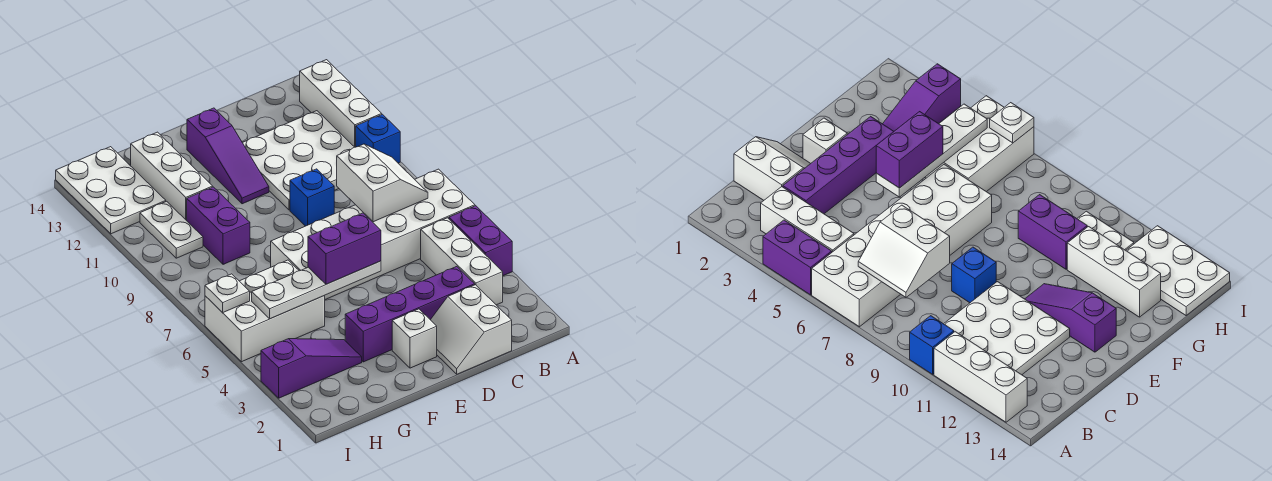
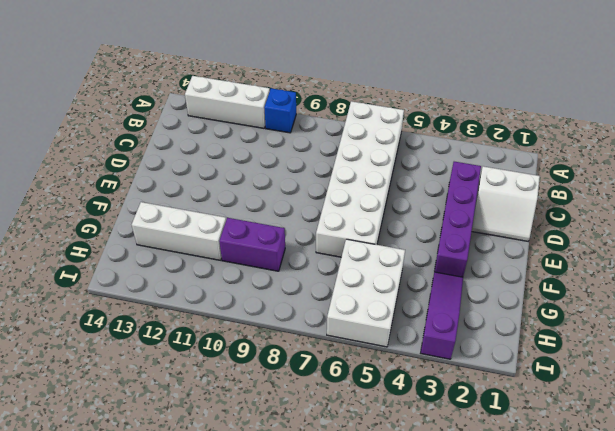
none -> purple 1x2 brick [449,206,512,276]
none -> white 1x3 brick [421,218,503,305]
none -> white 3x3 plate [242,111,354,210]

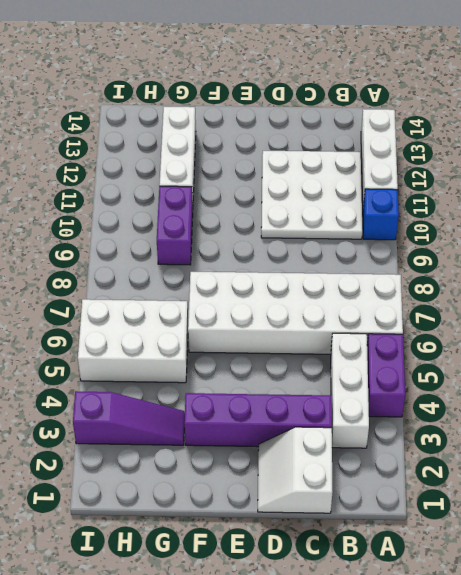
none -> blue 1x1 brick [290,169,334,226]
none -> white 1x1 brick [392,309,437,368]
none -> purple 1x3 slope [187,108,269,204]

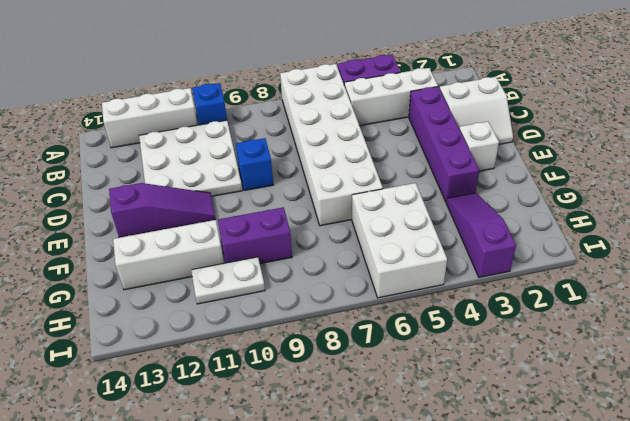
none -> white 2x3 plate [56,147,166,234]
none -> white 2x2 slope [337,144,428,222]
none -> white 1x4 plate [252,261,381,319]

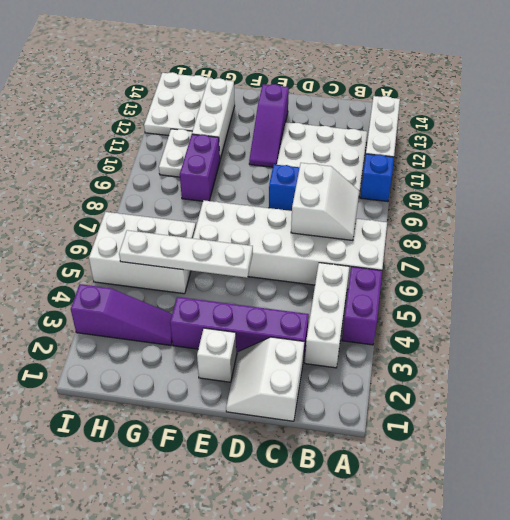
none -> white 1x1 plate [205,274,250,313]
none -> purple 1x2 brick [308,213,381,284]

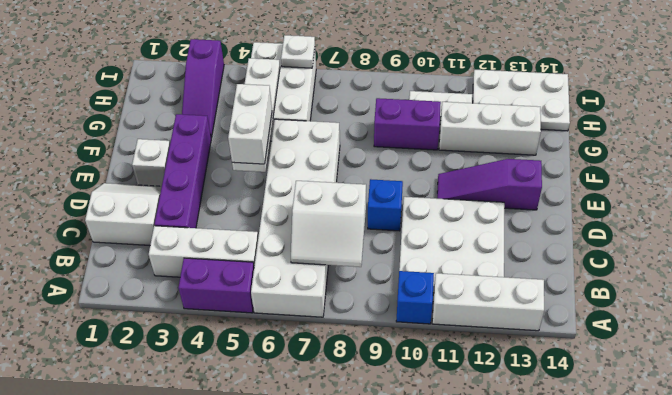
white 1x2 brick [228,84,272,164] -> purple 1x2 brick [308,213,381,284]

